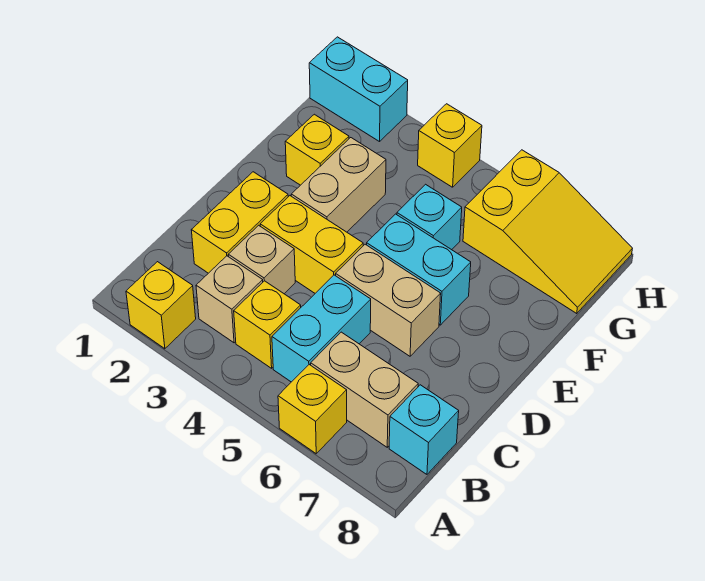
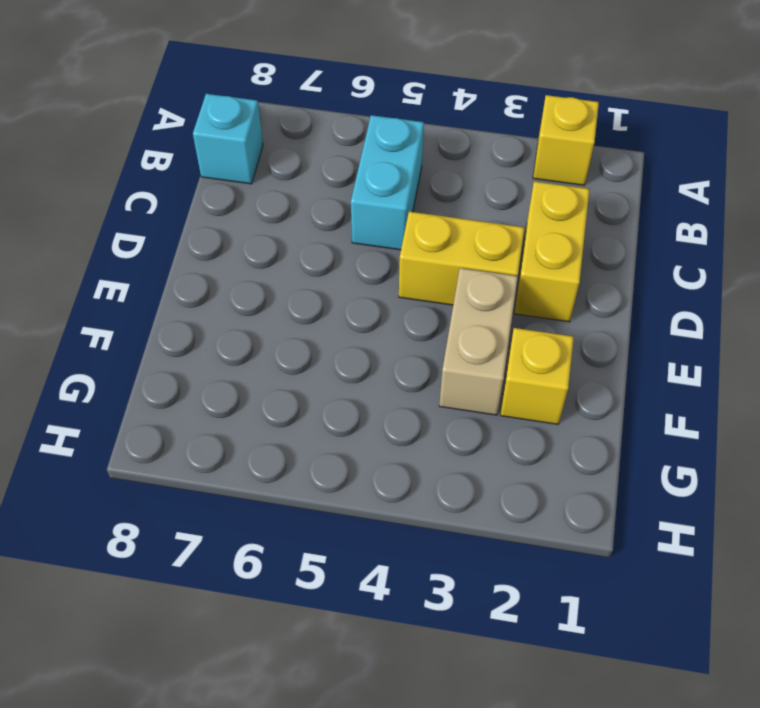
none -> yellow 1x1 brick [278,365,347,454]
none -> tan 1x1 brick [196,256,263,343]
none -> yellow 1x1 brick [234,281,301,368]

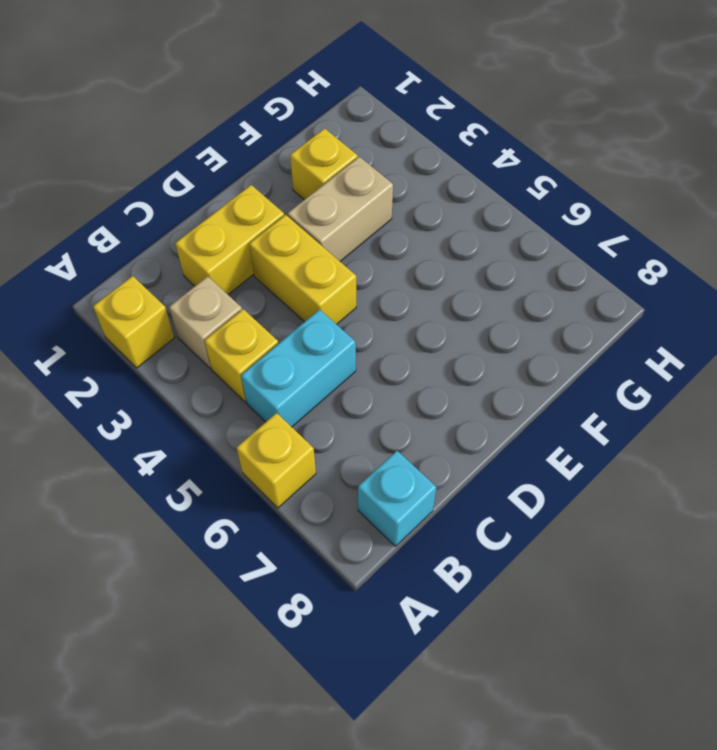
none -> tan 1x2 brick [311,332,418,447]
none -> tan 1x1 brick [228,225,295,294]
none -> tan 1x2 brick [336,244,441,356]

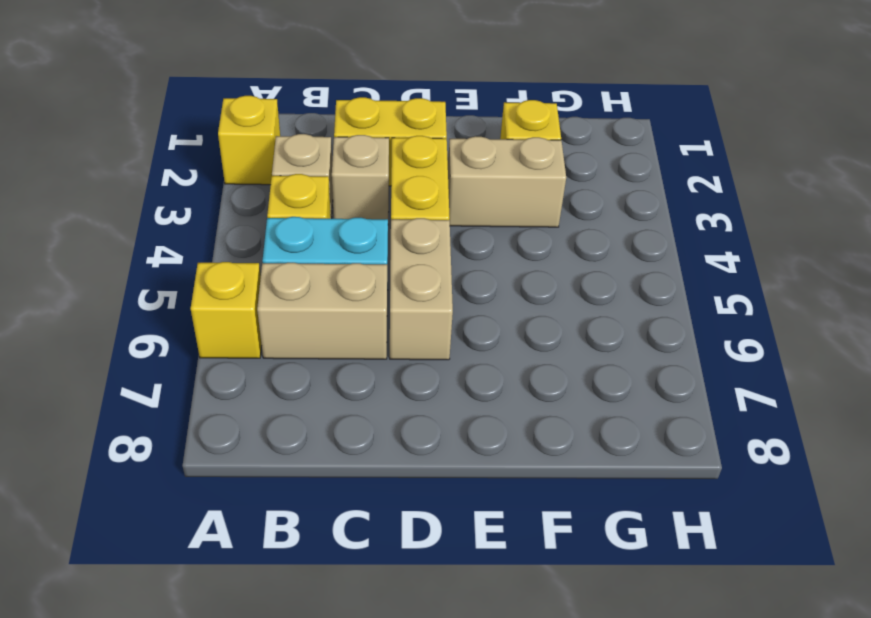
tan 1x2 brick [257,263,387,359] -> tan 1x2 brick turned to [311,332,418,447]
none -> cyan 1x1 brick [389,385,459,474]
none -> cyan 1x2 brick [367,214,471,325]
none -> cyan 1x1 brick [397,184,462,250]

